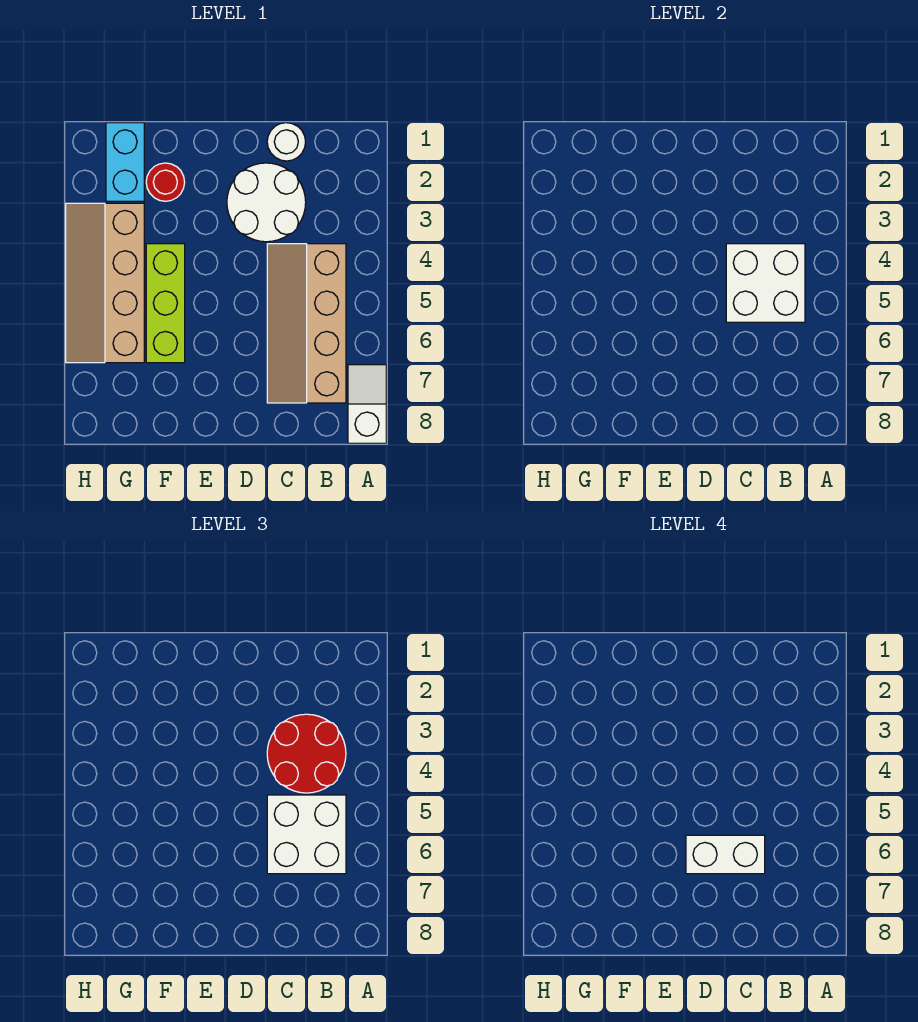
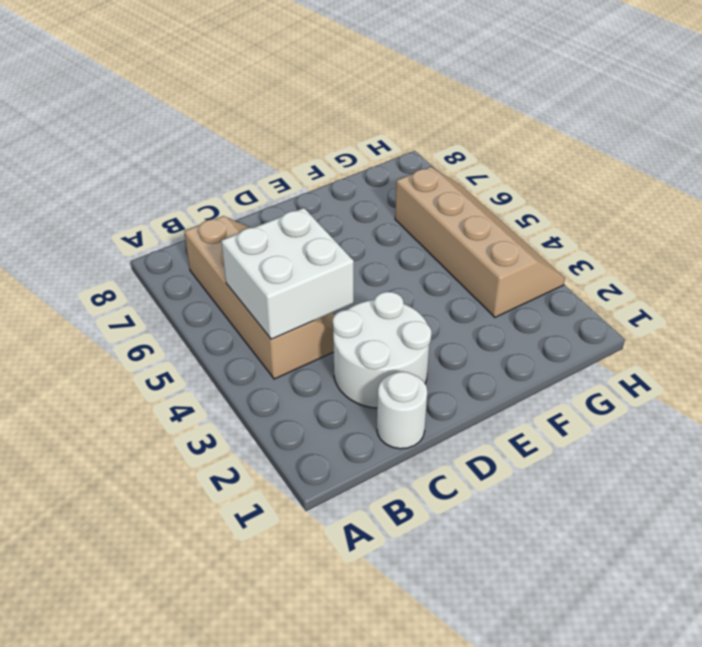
none -> white 1x2 slope [348,365,386,443]
none -> red 1x1 round brick [146,163,185,201]
none -> lime 1x3 brick [146,244,185,363]

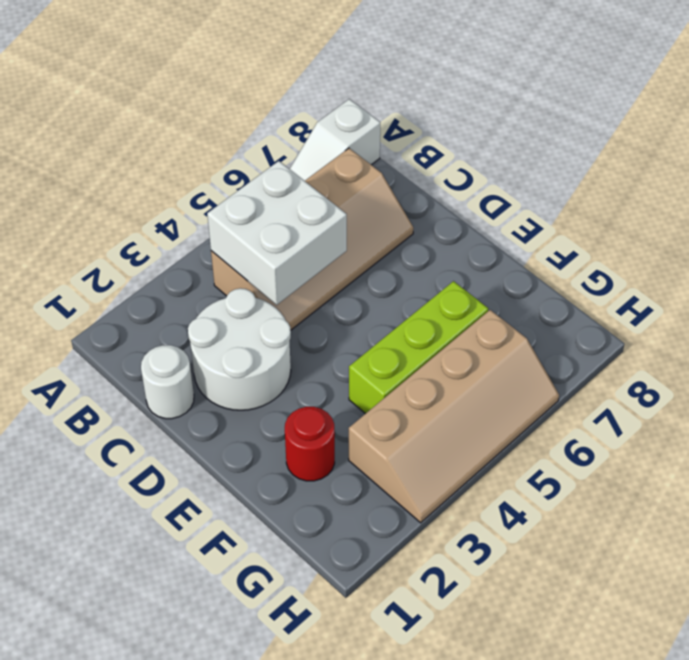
none -> cyan 1x2 brick [106,123,144,201]
none -> red 2x2 round brick [267,714,346,793]
none -> white 2x2 brick [267,795,346,874]

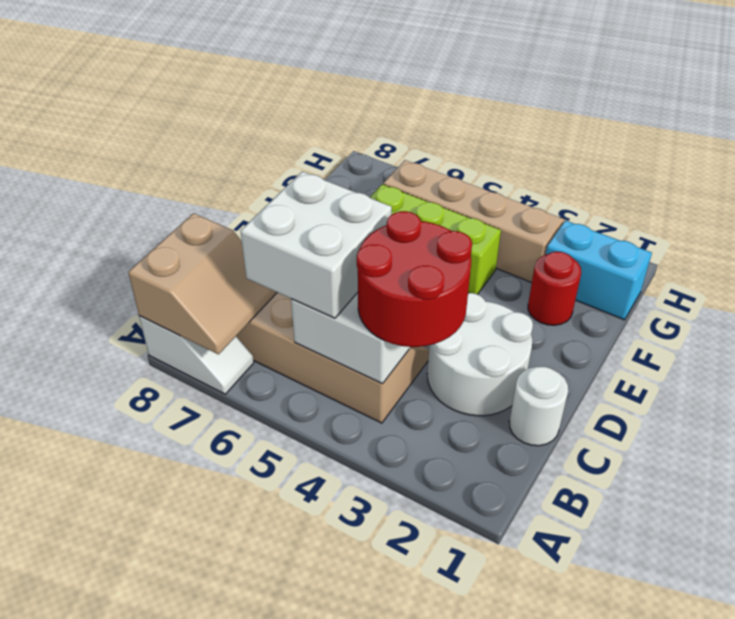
tan 2x2 slope [128,213,277,354] -> none
none -> white 1x2 brick [686,835,765,874]

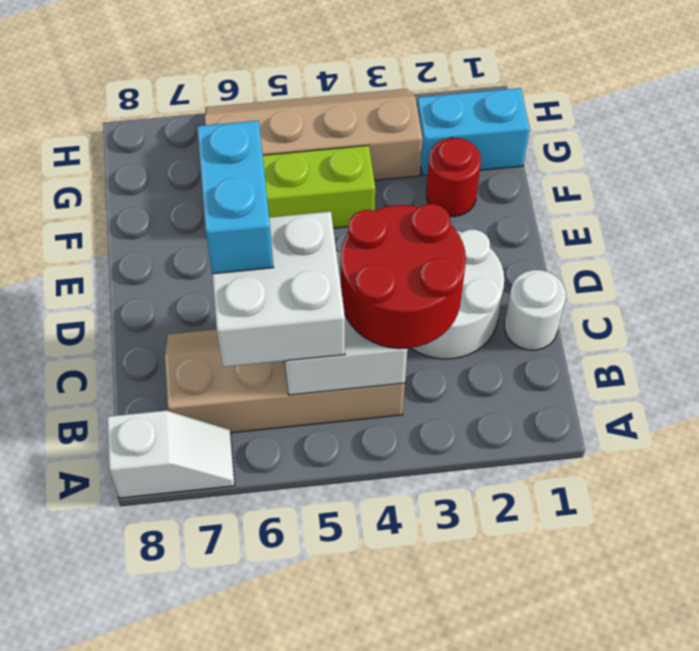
cyan 1x2 brick [197,121,274,274] -> white 1x2 brick [686,835,765,874]

